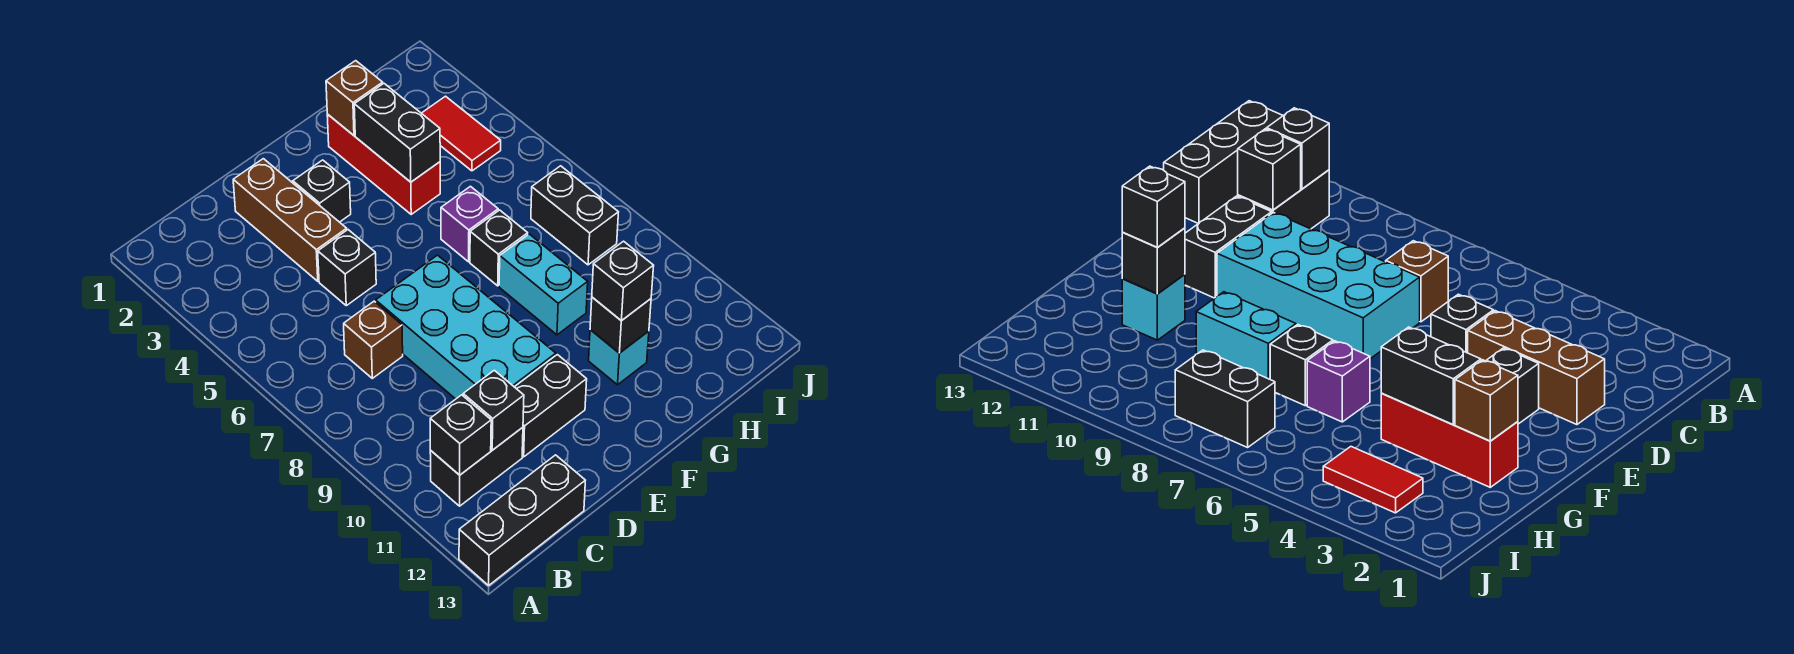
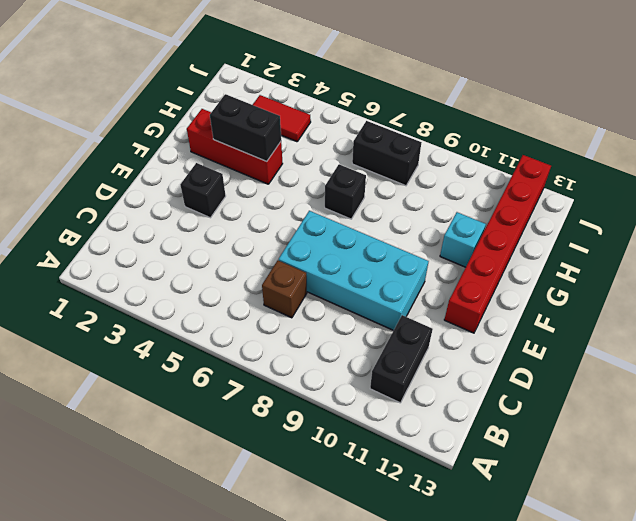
red 1x6 brick [444,155,551,333] -> none
none -> black 1x3 brick [459,455,585,585]
none -> brown 1x3 brick [233,159,347,281]
none -> black 1x1 brick [318,230,376,306]

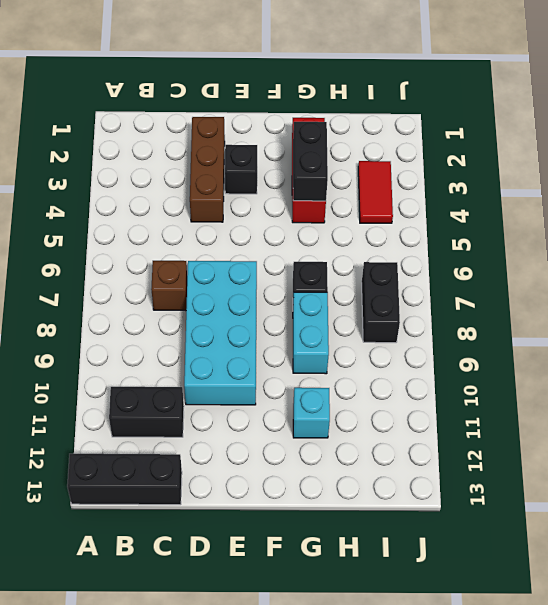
none -> black 1x1 brick [318,230,376,306]
none -> black 1x2 brick [515,355,587,457]
none -> purple 1x1 brick [441,186,498,262]

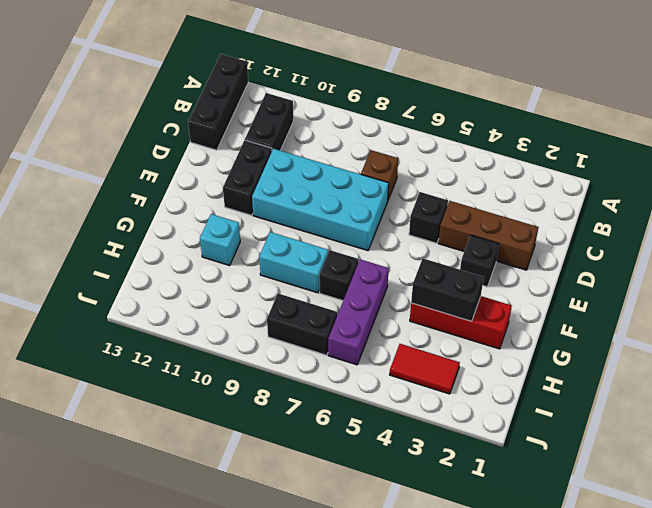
purple 1x3 brick [328,259,389,365] -> purple 1x1 brick [441,186,498,262]
none -> black 1x1 brick [430,395,491,475]
none -> black 1x1 brick [463,370,524,450]
none -> brown 1x1 brick [326,61,383,135]

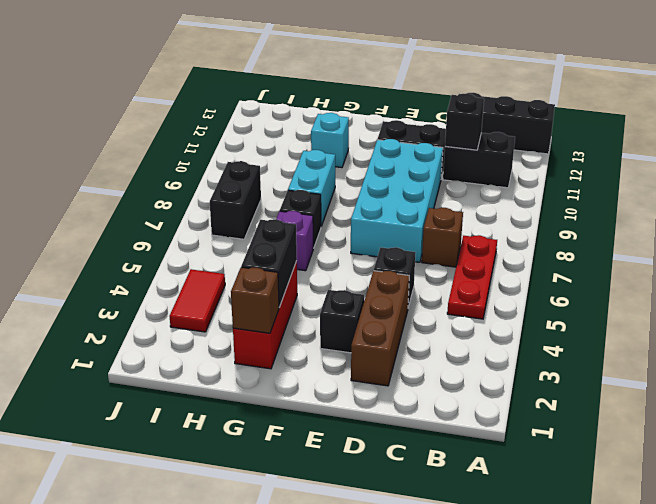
red 1x3 plate [447,235,497,319] -> none
none -> black 1x1 brick [430,395,491,475]
none -> black 1x1 brick [590,297,651,353]
none -> black 1x1 brick [592,241,654,321]

